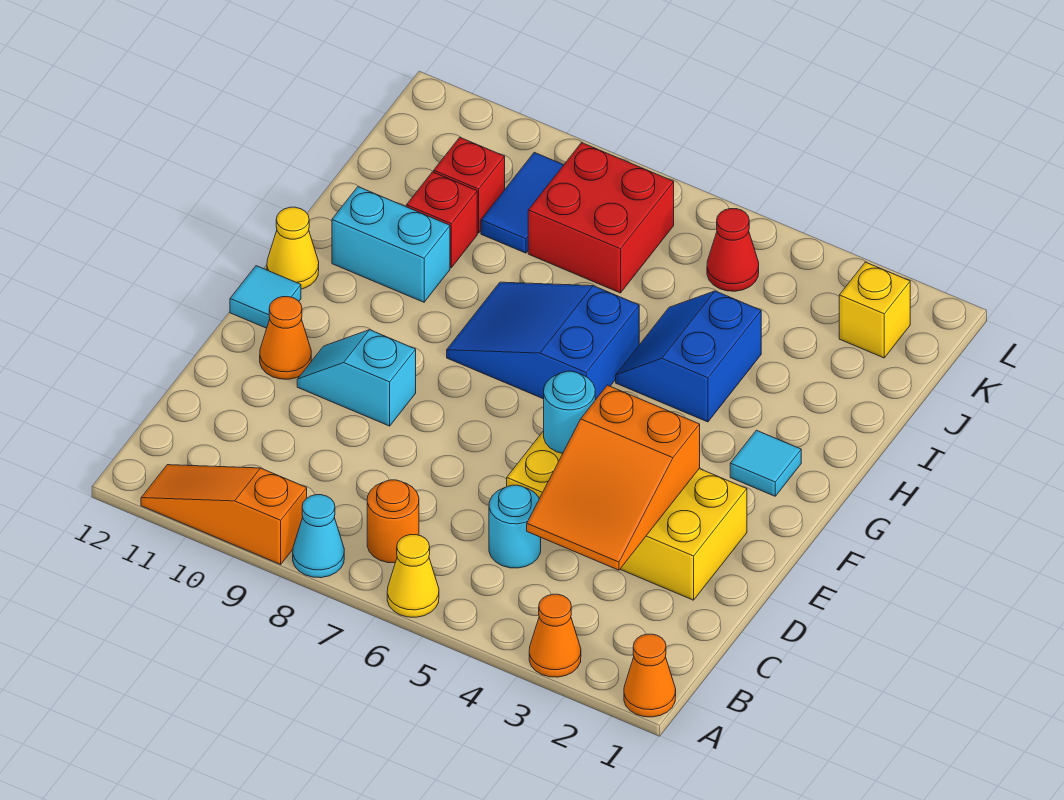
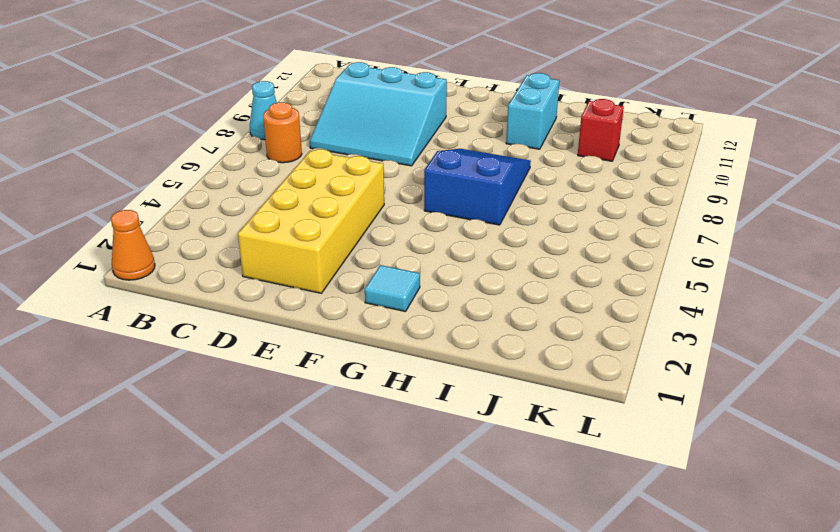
cyan 3x3 slope [310,62,447,166] -> cyan 1x2 slope [297,330,416,426]
none -> orange 1x1 cone [529,594,581,677]
none -> yellow 1x1 cone [387,535,439,617]
none -> orange 1x3 slope [141,465,307,564]

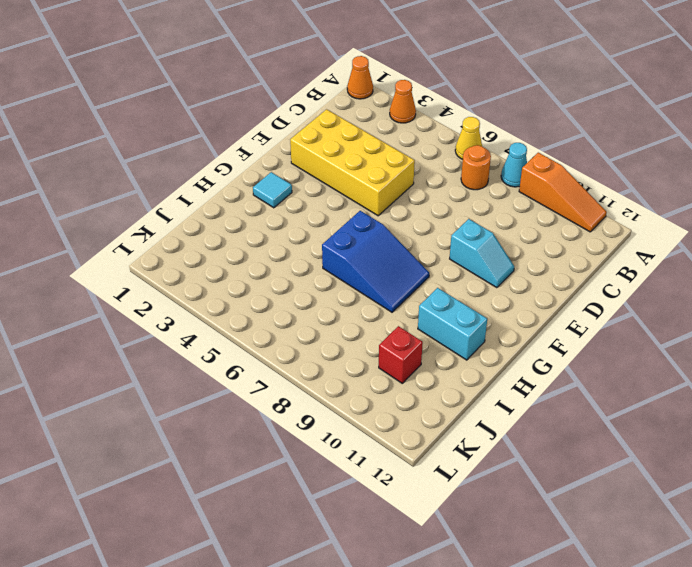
none -> cyan 1x1 round brick [489,485,541,568]
none -> orange 1x1 cone [260,297,311,379]
none -> cyan 1x1 tile [230,266,301,328]

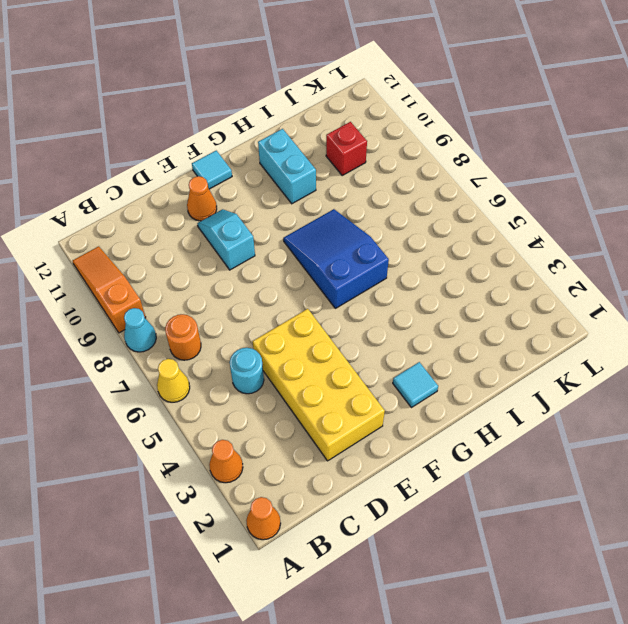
none -> yellow 1x1 cone [267,207,319,289]
none -> blue 2x2 slope [616,291,761,422]
none -> red 1x1 brick [406,172,477,268]

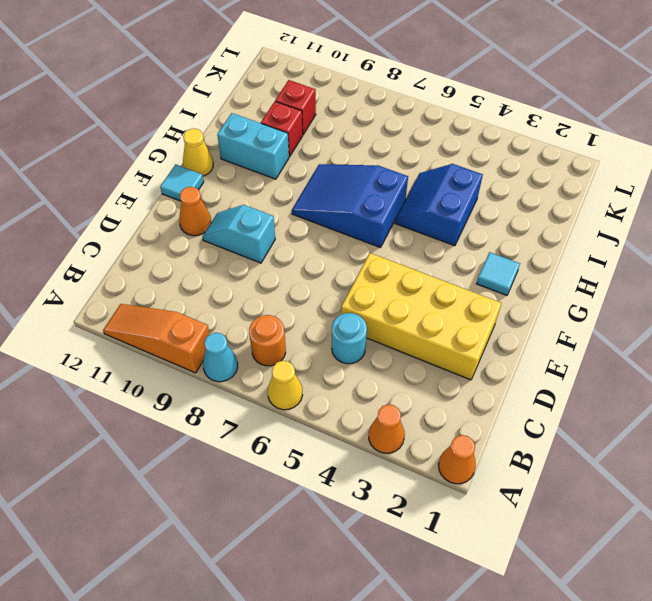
none -> red 2x2 brick [528,143,674,293]
none -> blue 1x2 tile [481,152,563,253]
none -> yellow 1x1 brick [839,262,910,358]

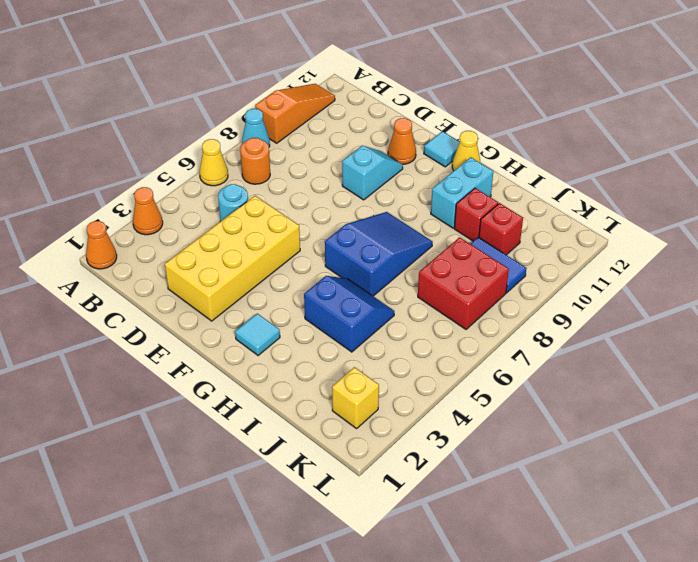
none -> red 1x1 cone [707,209,759,291]
none -> orange 2x3 slope [527,385,700,570]
none -> cyan 1x1 round brick [544,371,595,454]

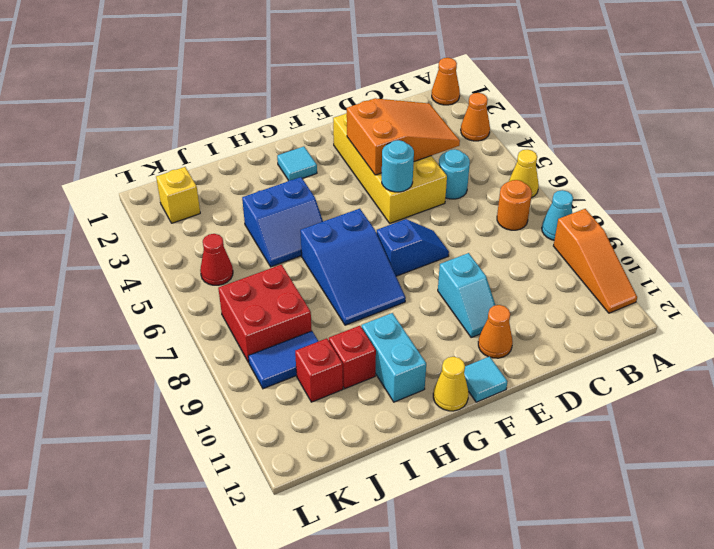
blue 1x2 slope [377,219,449,276] -> none

